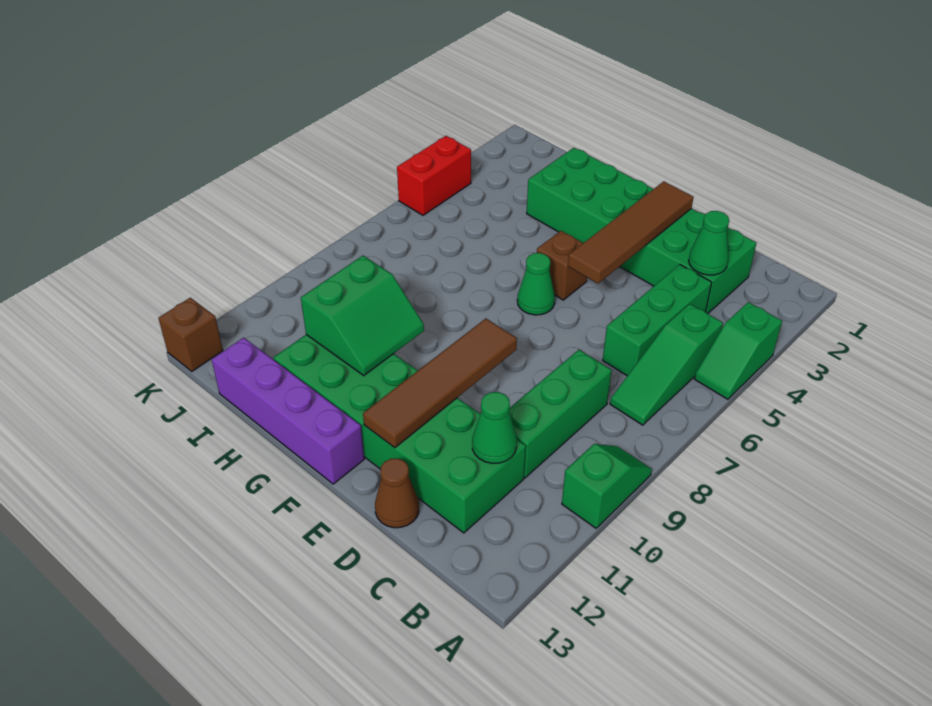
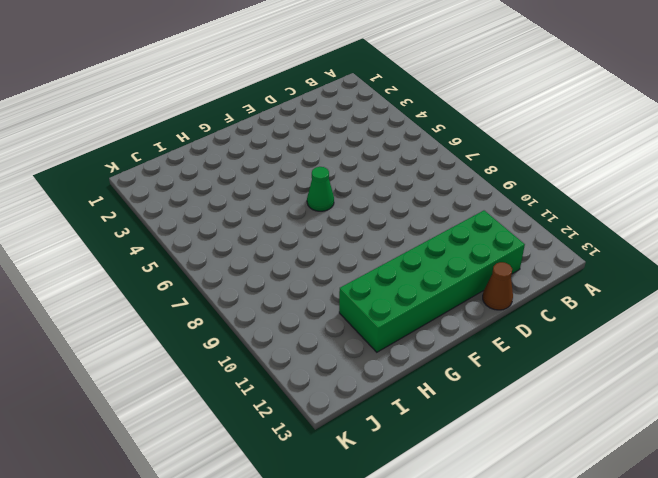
none -> green 1x2 slope [695,302,782,399]
none -> green 1x2 slope [562,444,652,528]
none -> green 1x3 slope [610,304,723,425]

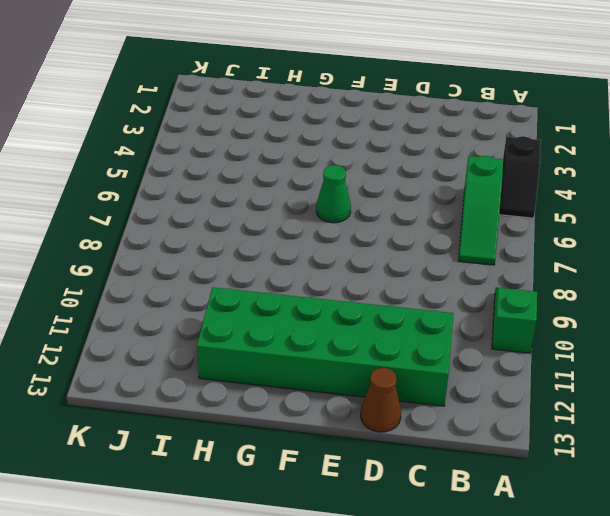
black 1x2 slope [499,136,541,218] -> green 1x2 slope [695,302,782,399]
none -> green 2x6 brick [527,148,756,314]
none -> green 1x3 brick [603,265,712,376]
none -> green 1x3 brick [509,350,612,478]

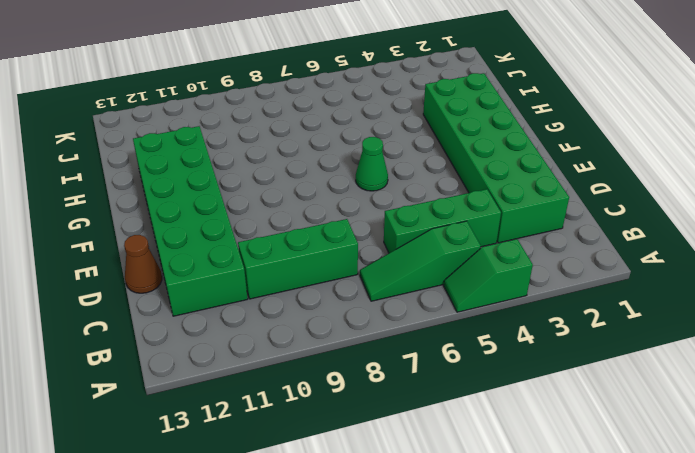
none -> green 1x2 slope [562,444,652,528]
none -> brown 1x1 brick [537,231,587,300]
none -> purple 1x4 brick [212,338,364,484]

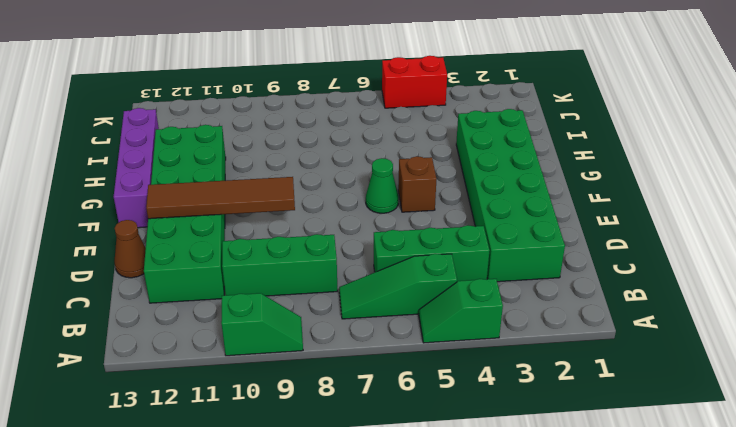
none -> brown 1x1 brick [158,298,223,371]
none -> green 1x1 cone [689,211,729,275]
none -> green 1x1 cone [472,392,517,463]

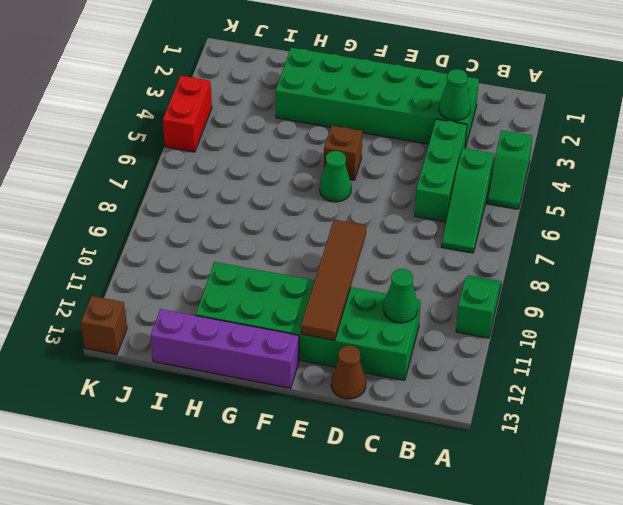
none -> green 1x3 brick [509,350,612,478]
none -> brown 1x4 tile [568,181,694,283]
none -> green 2x2 slope [301,256,424,376]

